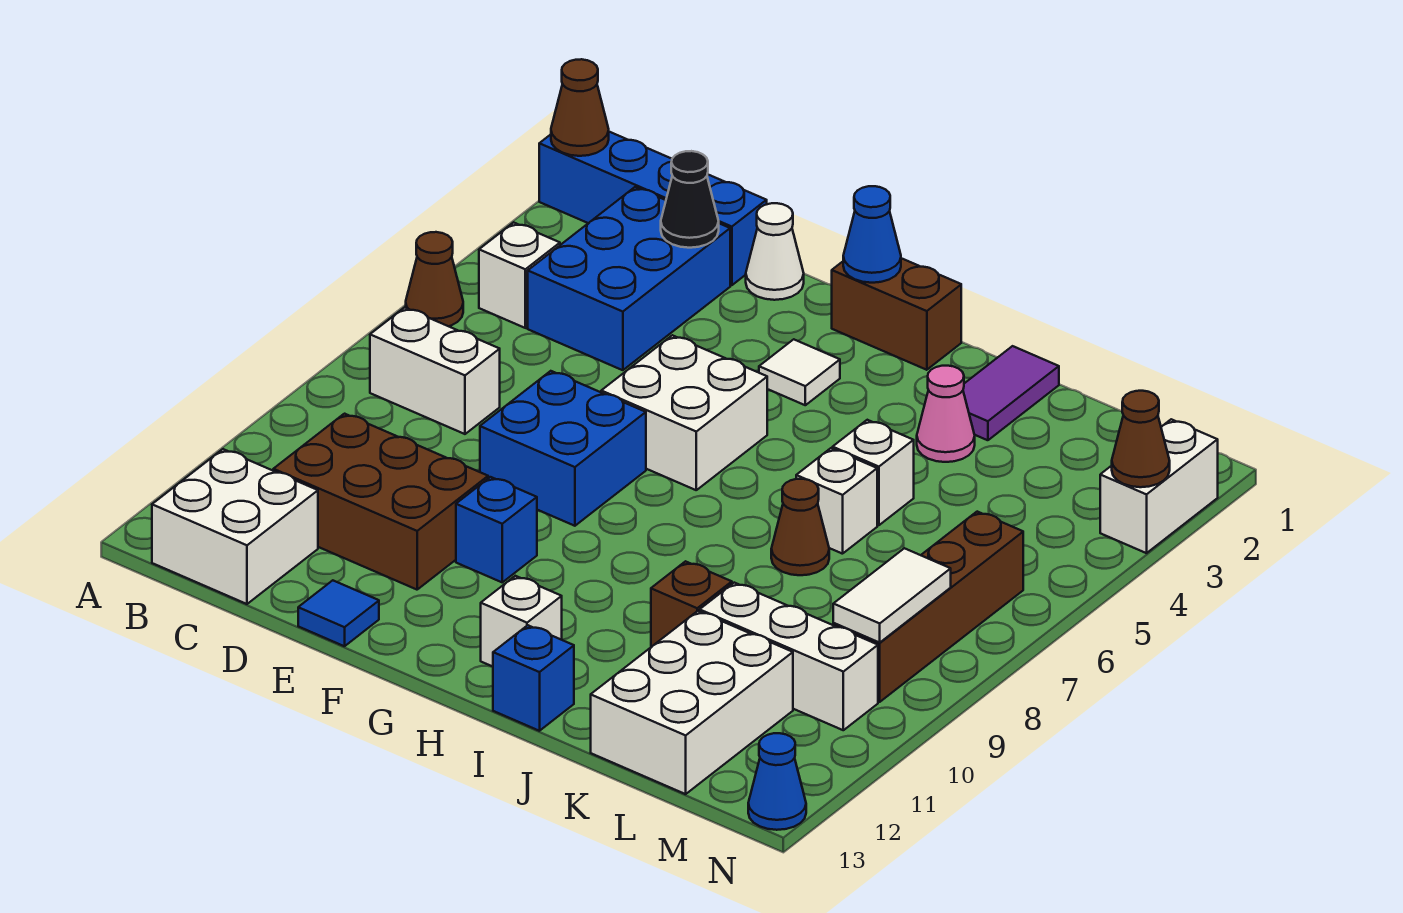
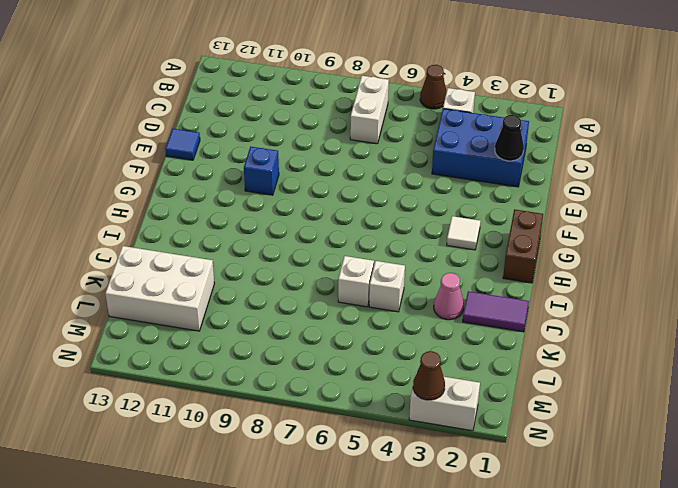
none -> blue 1x4 brick [539,132,767,285]
none -> white 2x2 brick [152,449,318,604]
none -> brown 2x3 brick [273,414,488,590]
none -> white 1x1 cone [746,203,804,300]

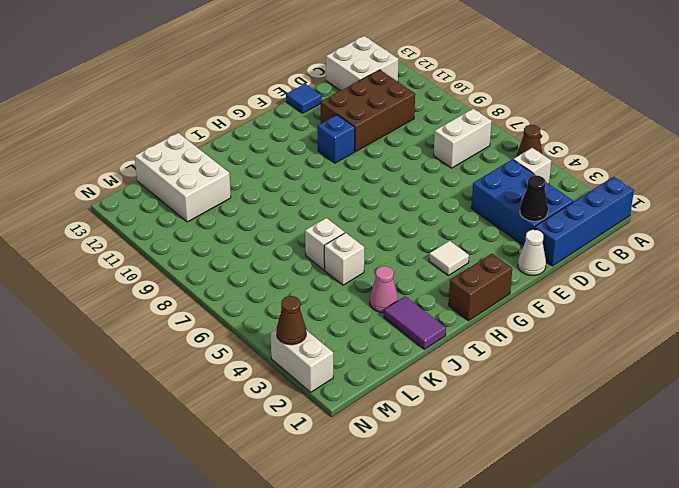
none -> blue 2x2 brick [480,371,646,526]
none -> white 2x2 brick [601,335,767,490]
none -> white 1x1 brick [481,576,562,667]
none -> blue 1x1 brick [493,625,574,731]

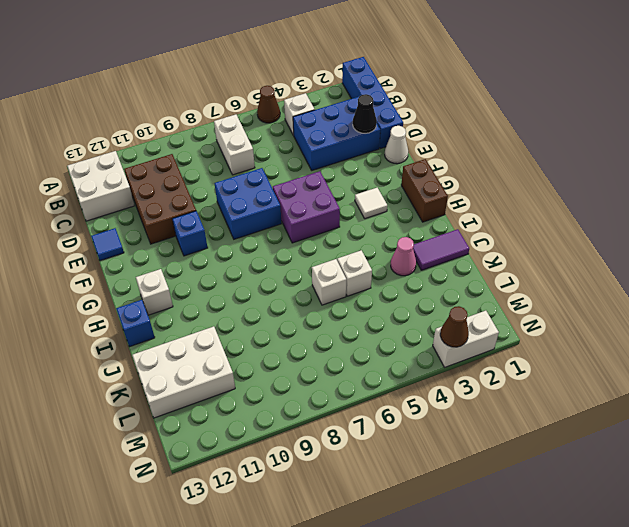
purple 2x2 brick [273,171,340,243] -> white 2x2 brick [601,335,767,490]
none -> brown 1x1 cone [771,479,829,575]
none -> brown 1x1 brick [651,561,732,647]
none -> white 1x3 brick [700,583,878,730]
none -> brown 1x4 brick [833,512,1023,702]

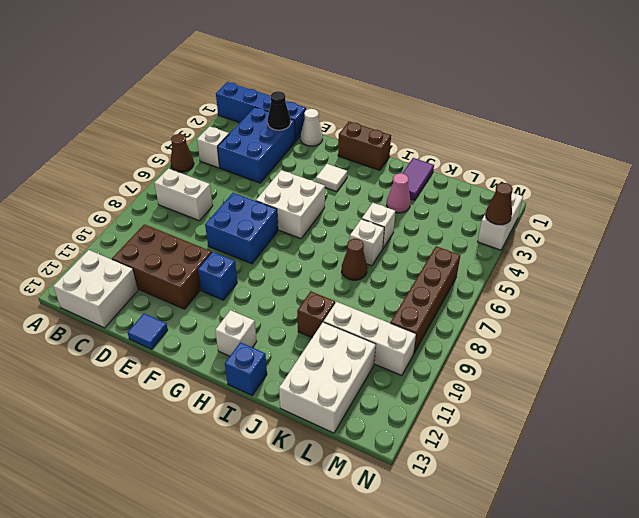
none -> blue 1x1 cone [748,733,806,830]
none -> brown 1x1 cone [551,59,609,156]
none -> blue 1x1 cone [843,186,901,283]
none -> white 1x2 tile [833,548,951,643]

